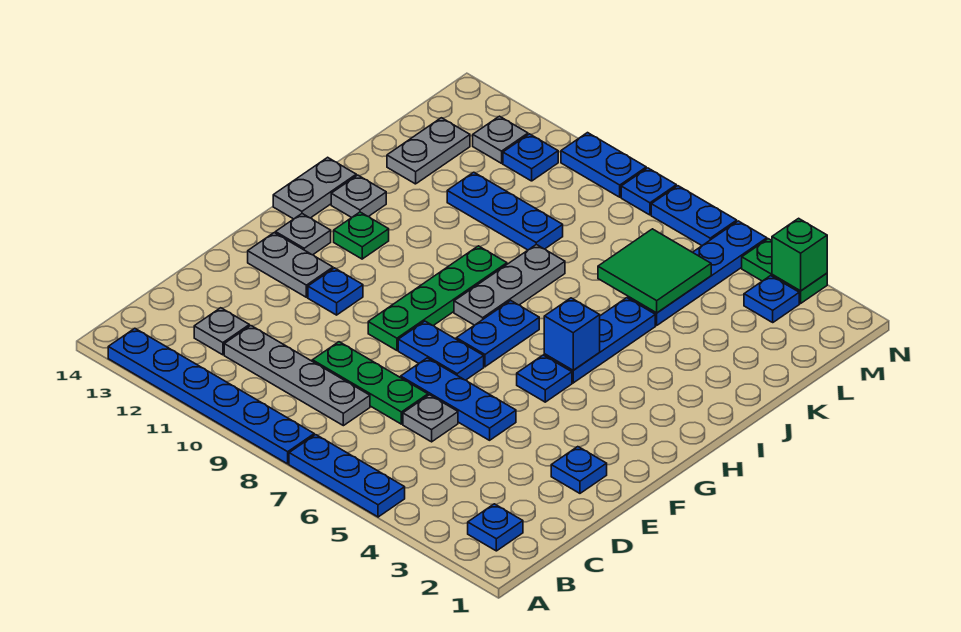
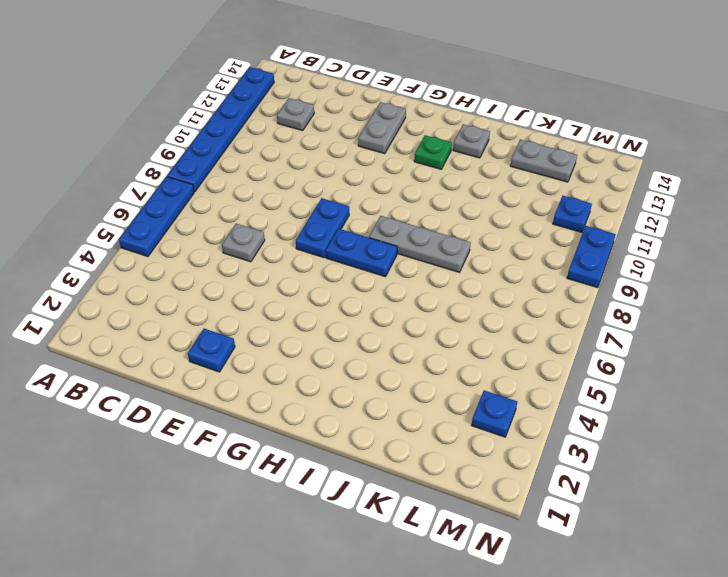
none -> blue 1x1 plate [468,504,523,551]
none -> grey 1x4 plate [224,326,370,426]
none -> green 1x3 plate [312,342,428,424]
none -> blue 1x3 plate [400,358,516,440]

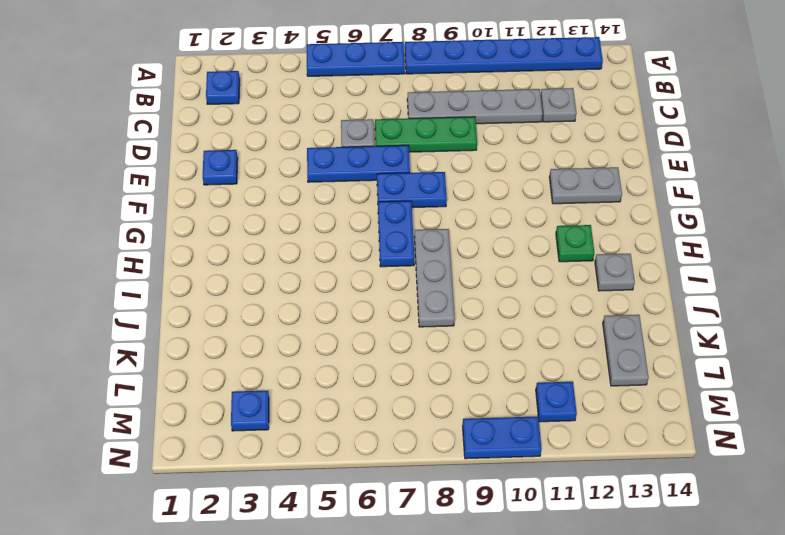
none -> green 1x4 plate [368,246,507,350]
none -> blue 1x1 plate [308,268,363,315]
none -> blue 1x1 plate [517,355,572,402]
none -> grey 1x1 plate [275,214,331,255]

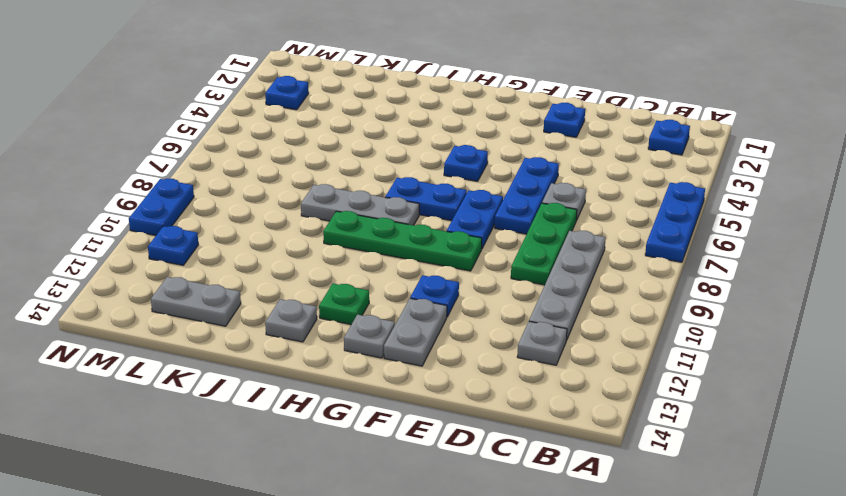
none -> blue 1x6 plate [108,328,314,464]
none -> blue 1x3 plate [544,298,655,383]
none -> grey 1x2 plate [273,157,356,219]
none -> blue 1x4 plate [628,221,767,325]

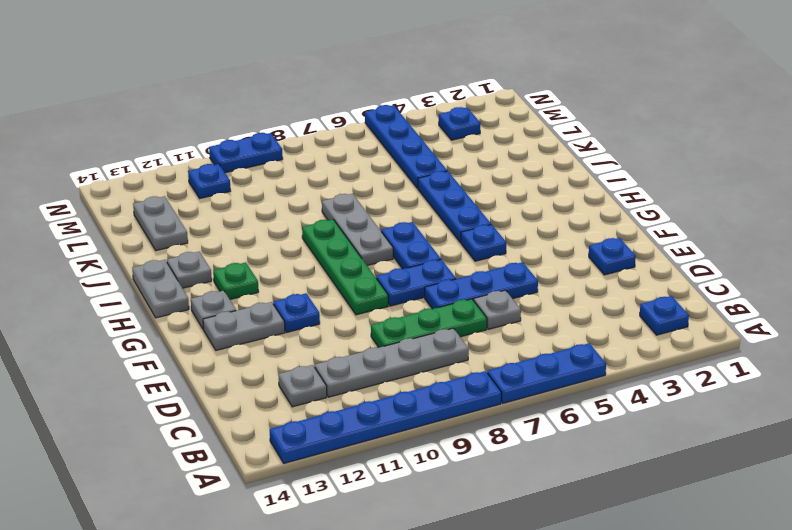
none -> blue 1x3 plate [447,172,563,250]
none -> grey 1x1 plate [473,116,528,163]
none -> green 1x2 plate [742,239,827,303]
none -> blue 1x2 plate [651,186,737,246]

